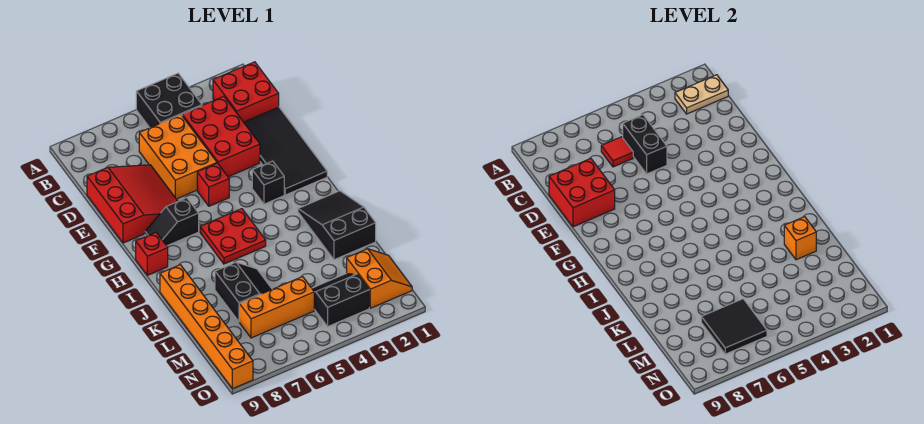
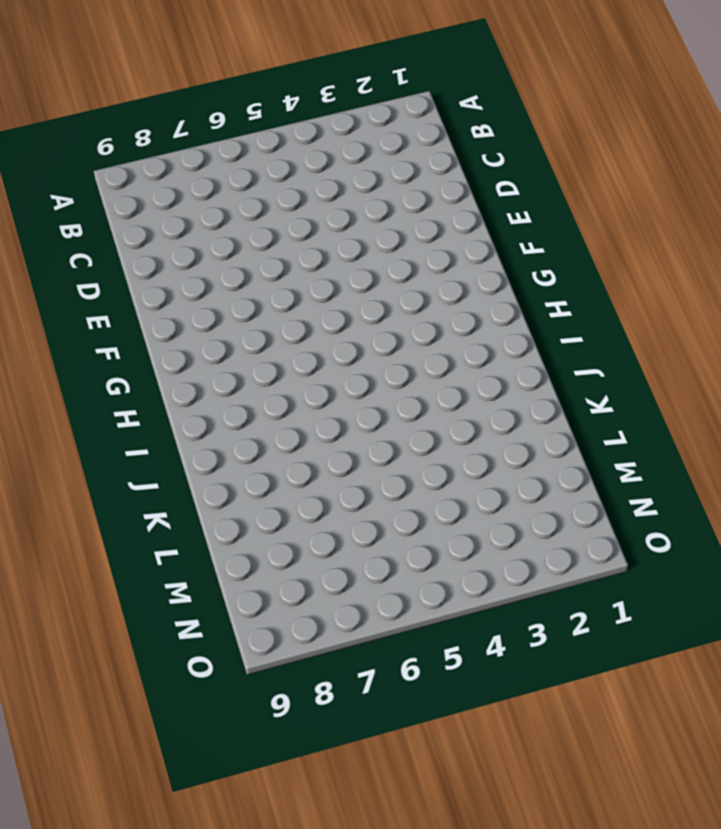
none -> black 2x2 brick [136,73,202,128]
none -> red 2x2 brick [213,62,279,122]
none -> red 2x3 brick [182,96,260,177]

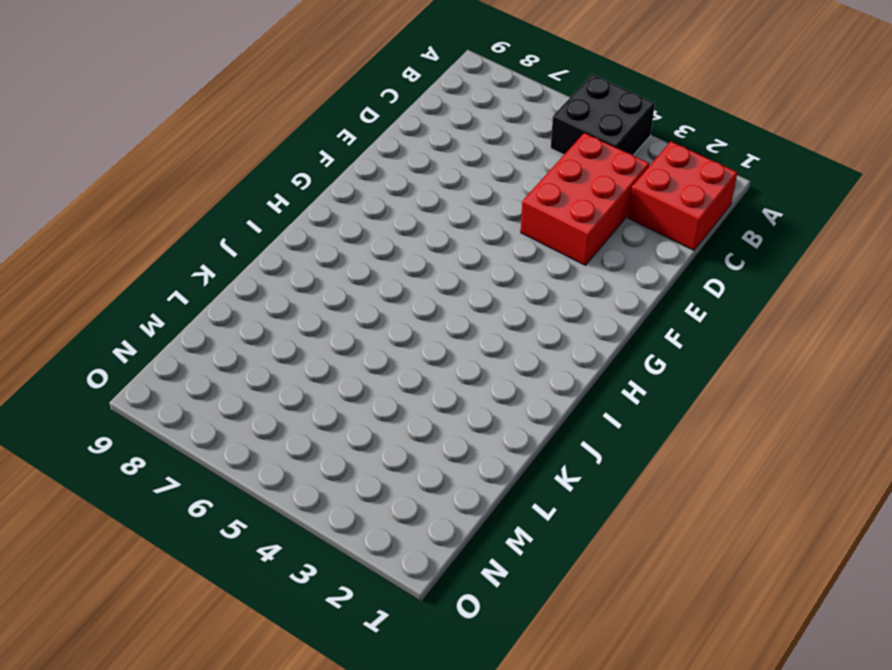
none -> orange 2x3 brick [139,115,217,199]
none -> black 2x4 tile [244,107,327,195]
none -> red 3x3 slope [87,165,178,243]

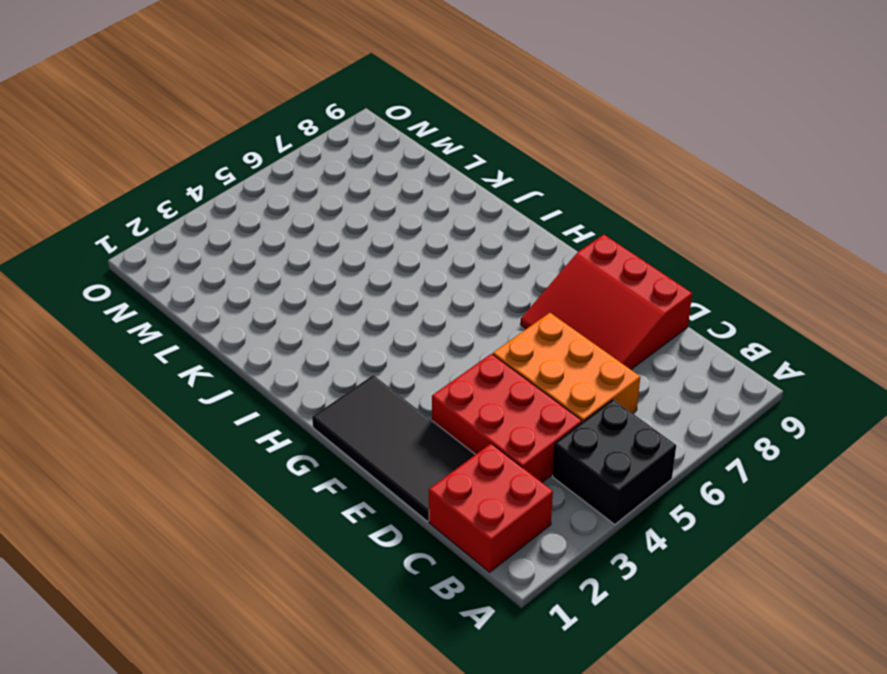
none -> red 1x1 brick [197,163,229,206]
none -> black 1x1 brick [252,161,284,204]
none -> black 1x2 slope [145,198,199,246]

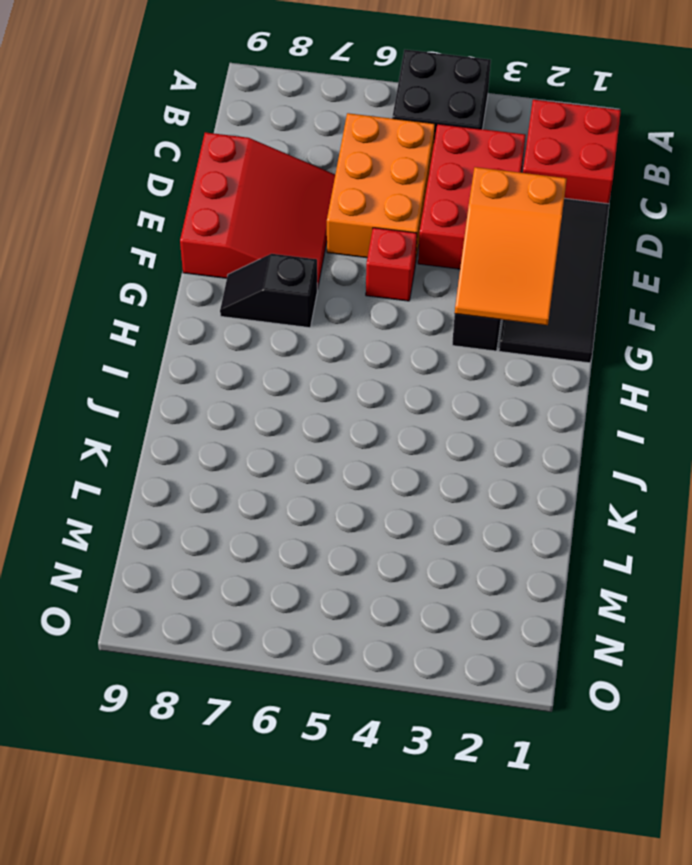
orange 2x3 slope [455,167,567,325] -> none
none -> red 2x2 plate [200,209,266,264]
none -> red 1x1 brick [136,233,168,275]
none -> black 2x3 slope [298,191,376,260]

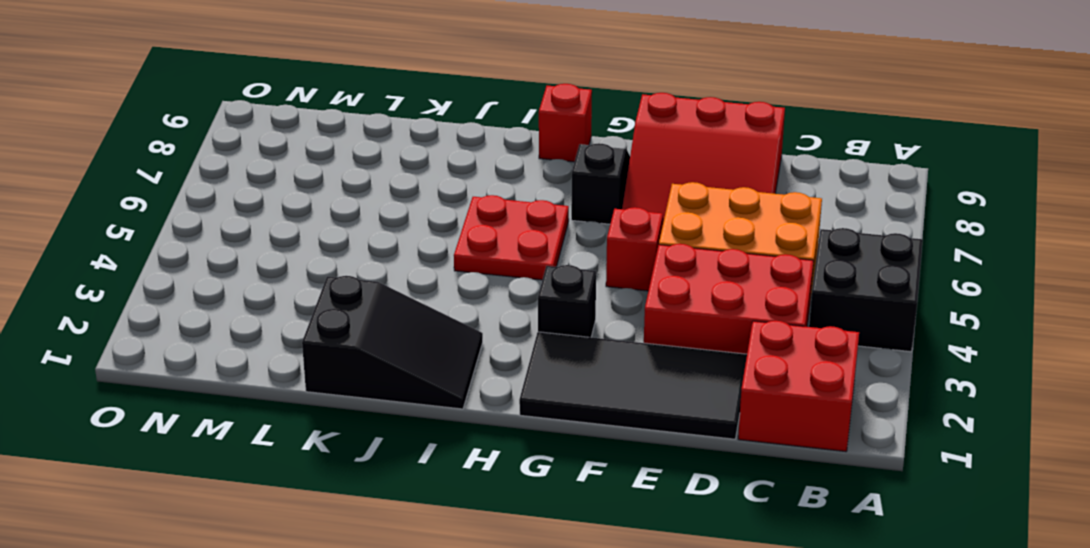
none -> orange 1x6 brick [160,265,253,389]
none -> black 2x2 slope [215,262,272,321]
none -> orange 2x2 slope [347,249,412,308]

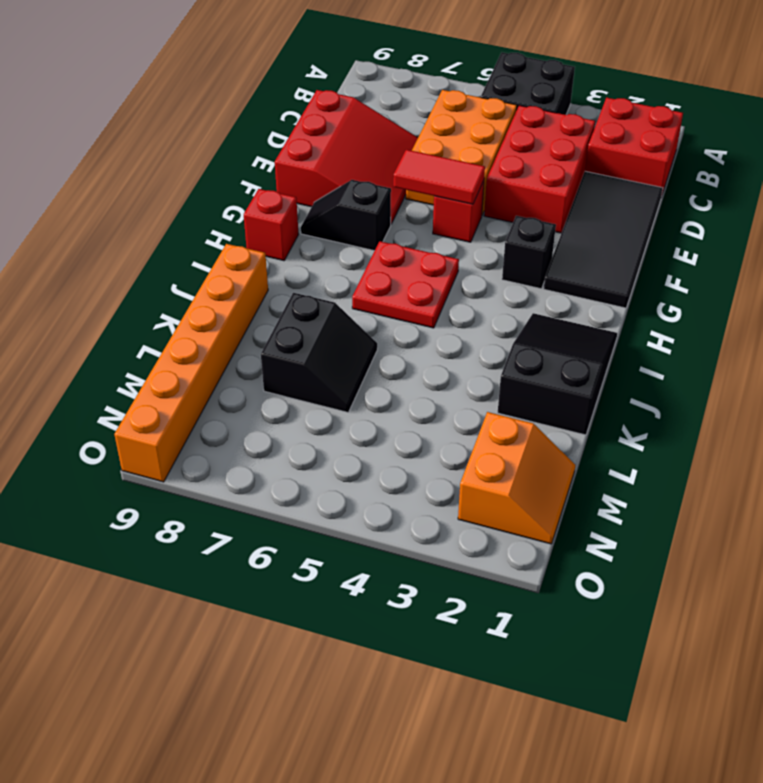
red 1x2 tile [393,150,485,204] -> none
none -> black 2x2 slope [312,274,369,326]
none -> orange 1x3 brick [239,277,314,338]
none -> tan 1x2 plate [675,75,728,114]

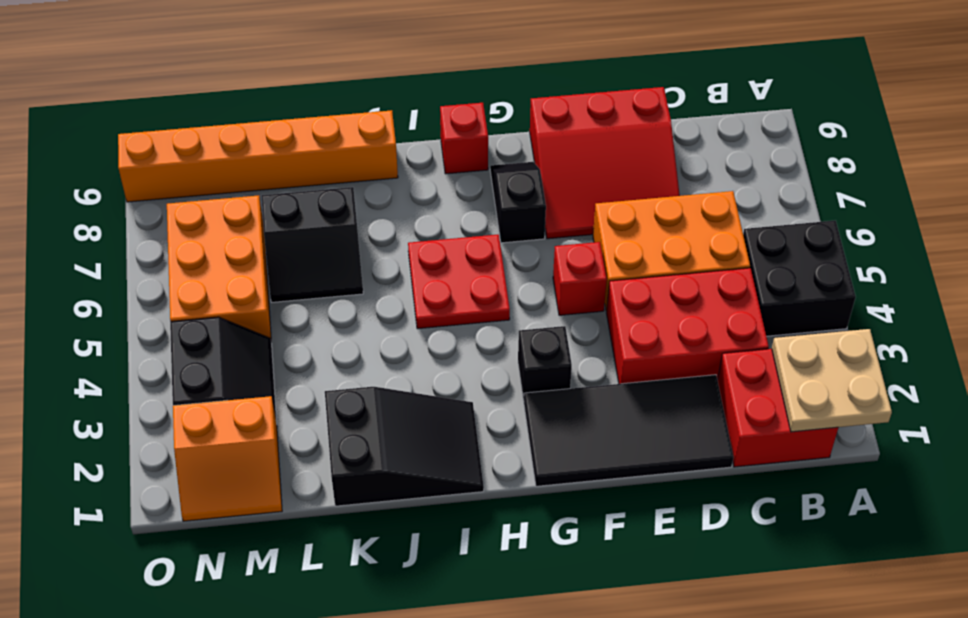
tan 2x2 plate [772,329,892,432] -> tan 1x2 plate [675,75,728,114]
orange 2x3 brick [167,195,271,338] -> orange 1x3 brick [239,277,314,338]
none -> black 1x2 brick [623,115,667,174]
none -> red 1x1 tile [601,137,633,167]
none -> red 2x2 brick [549,159,615,227]

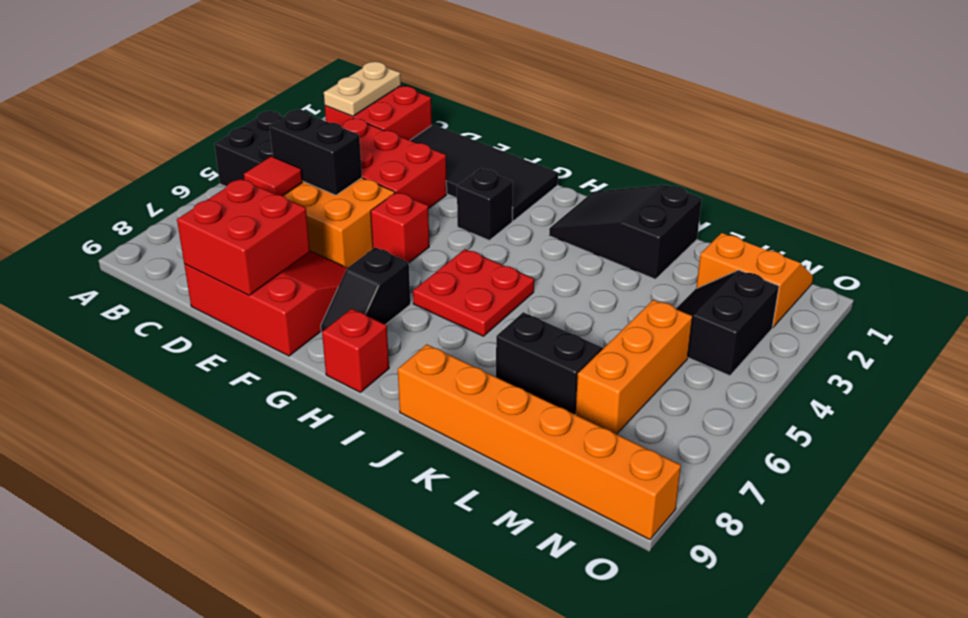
none -> orange 1x1 brick [784,217,816,260]
none -> black 2x2 tile [701,299,767,354]

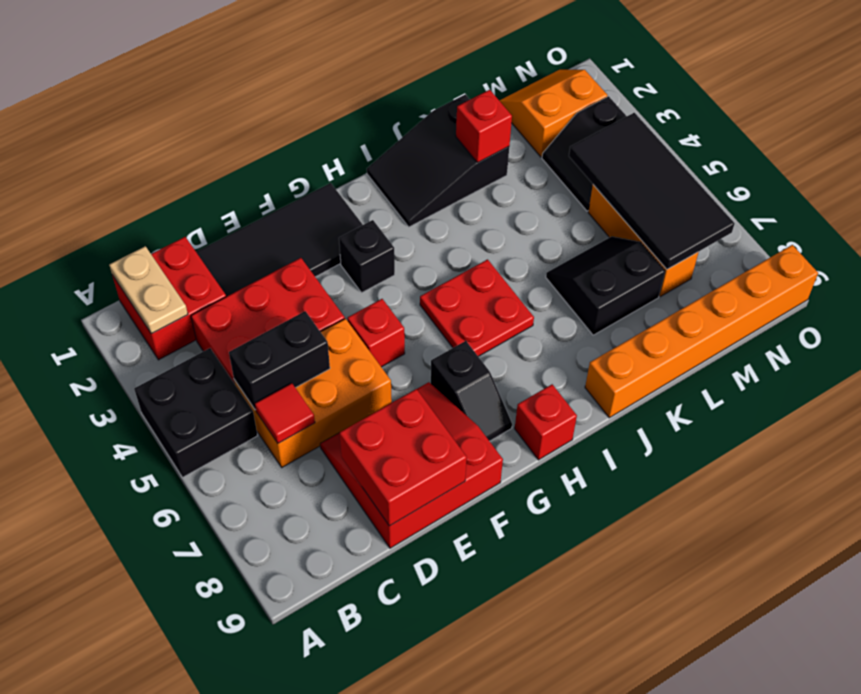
red 1x1 brick [456,90,512,163] -> orange 1x1 brick [784,217,816,260]
black 2x4 tile [569,113,735,269] -> black 2x2 tile [701,299,767,354]

